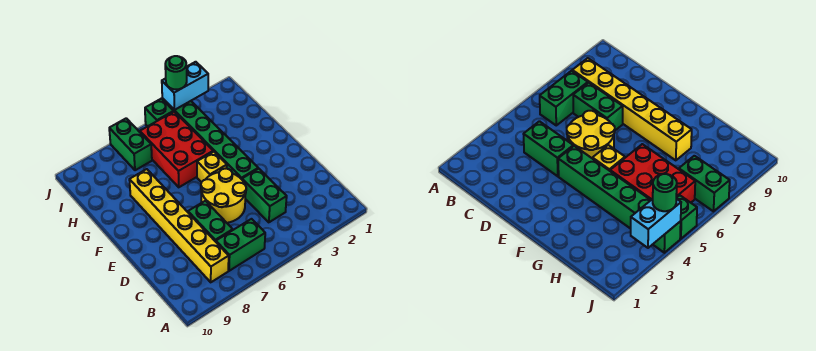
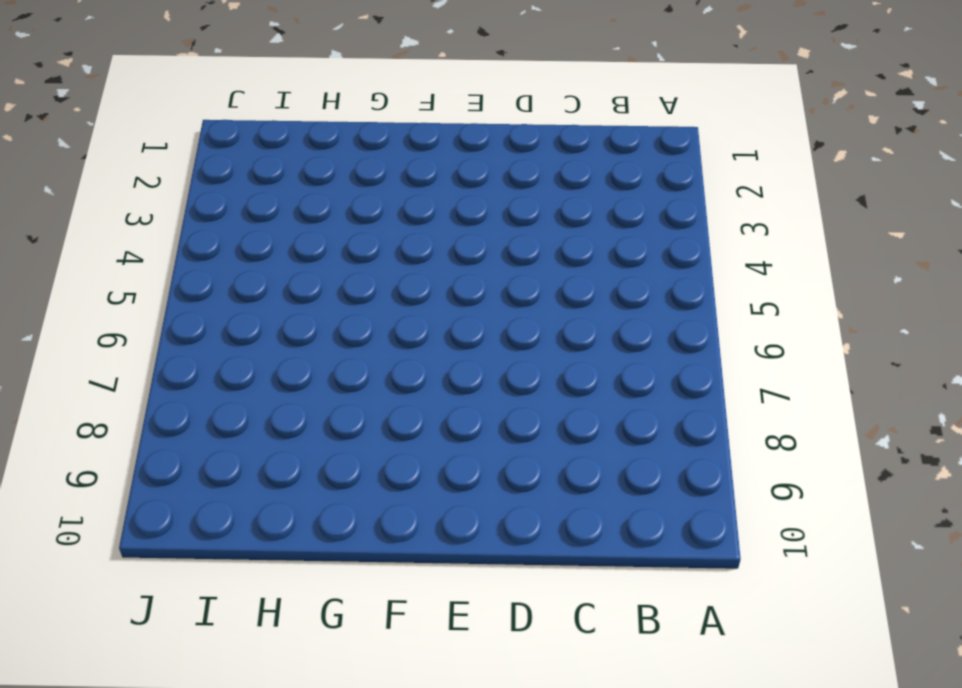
none -> green 1x2 brick [216,219,265,271]
none -> yellow 1x6 brick [129,169,229,282]
none -> green 1x2 brick [242,169,287,222]

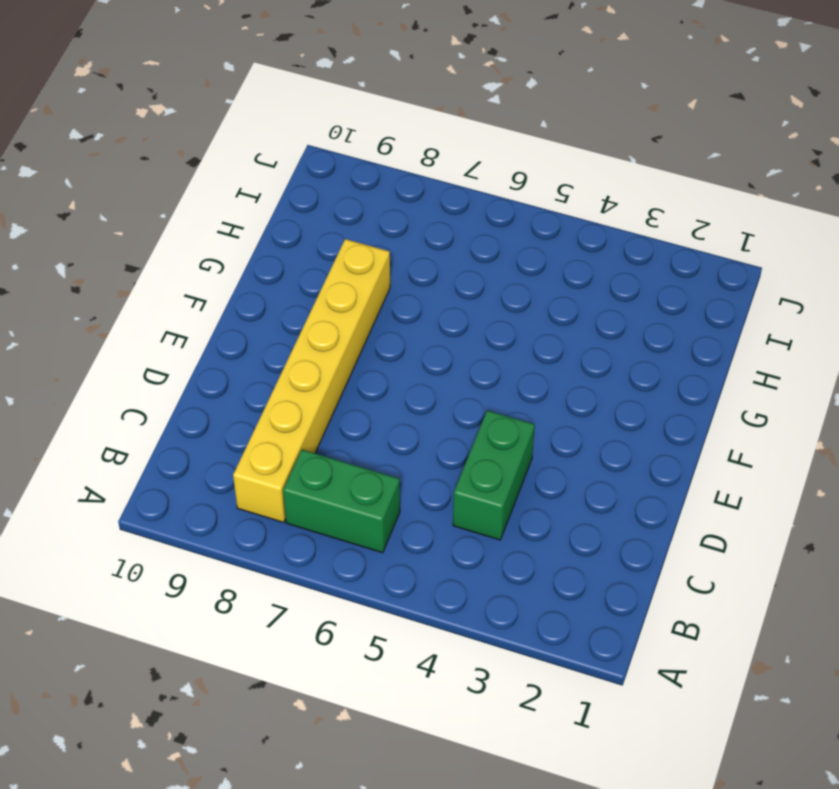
none -> green 1x2 brick [188,201,233,242]
none -> yellow 2x2 round brick [201,169,246,223]
none -> green 1x6 brick [162,98,258,179]

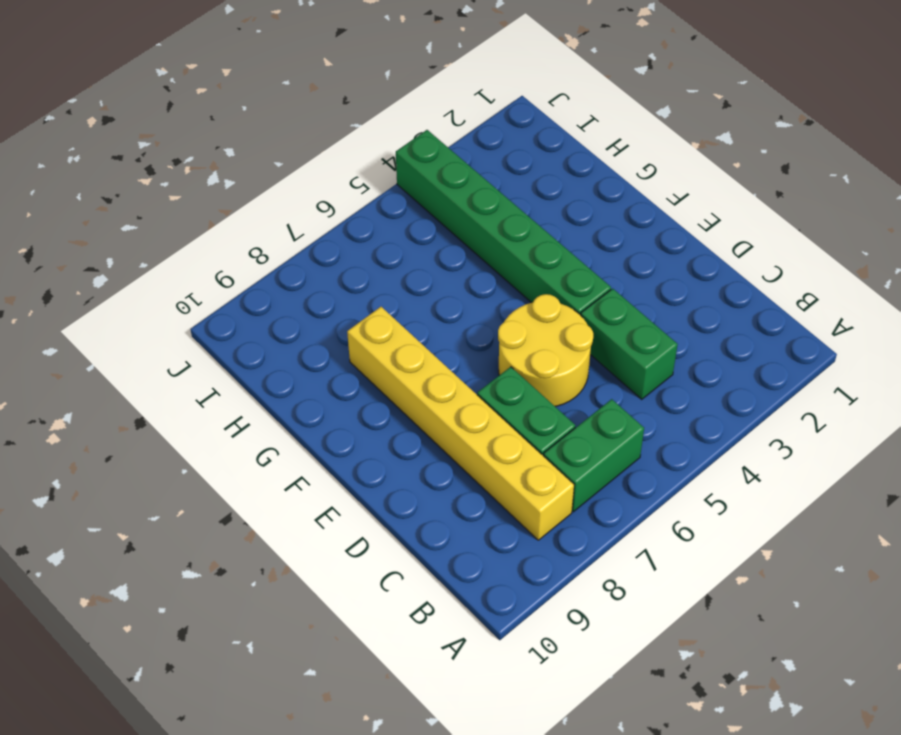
none -> yellow 1x1 brick [197,151,227,182]
none -> red 2x3 brick [140,112,213,187]
none -> green 1x2 brick [109,118,152,170]

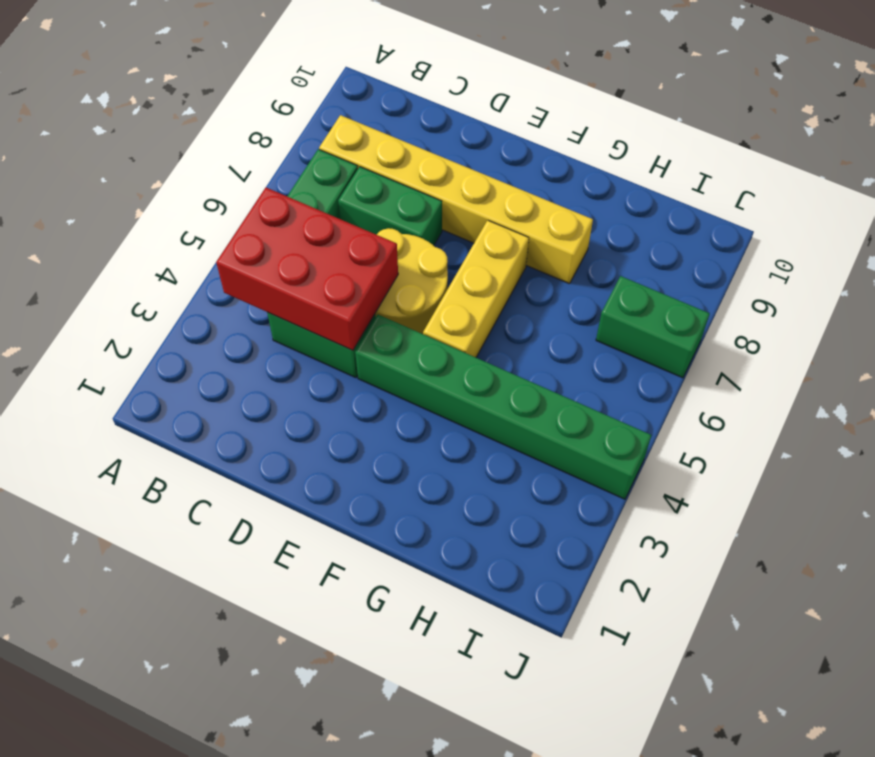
red 2x3 brick [216,188,398,350] -> red 2x3 brick moved to [140,112,213,187]
yellow 1x3 brick [423,220,529,357] -> yellow 1x1 brick [197,151,227,182]
none -> green 1x1 brick [145,99,174,126]
none -> cyan 1x2 brick [162,62,208,110]
none -> green 1x1 round brick [165,56,187,90]

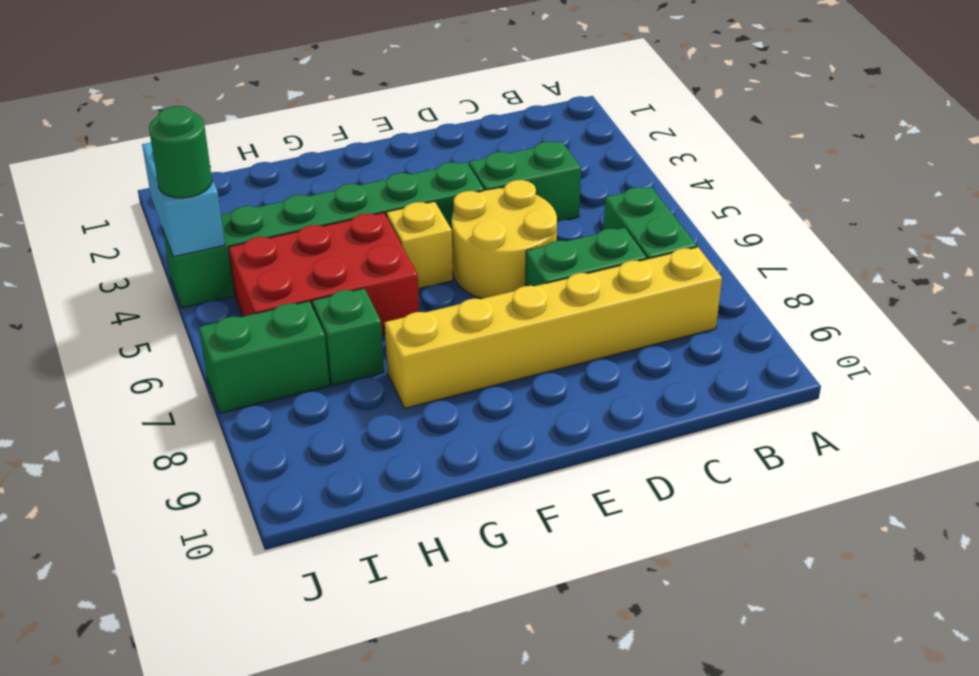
green 1x1 brick [312,288,384,385] -> green 1x1 brick moved to [145,99,174,126]

